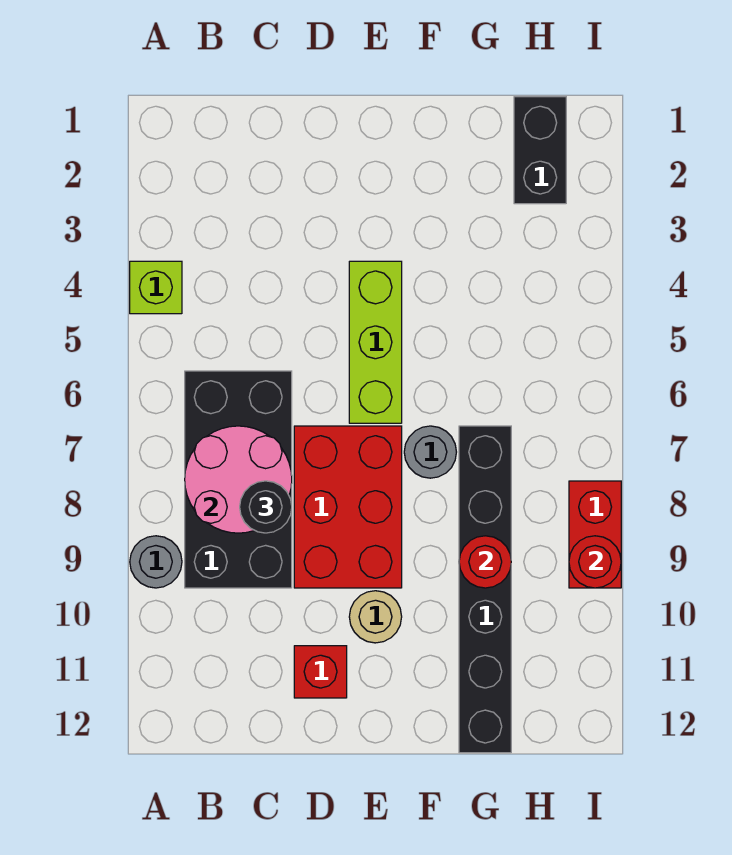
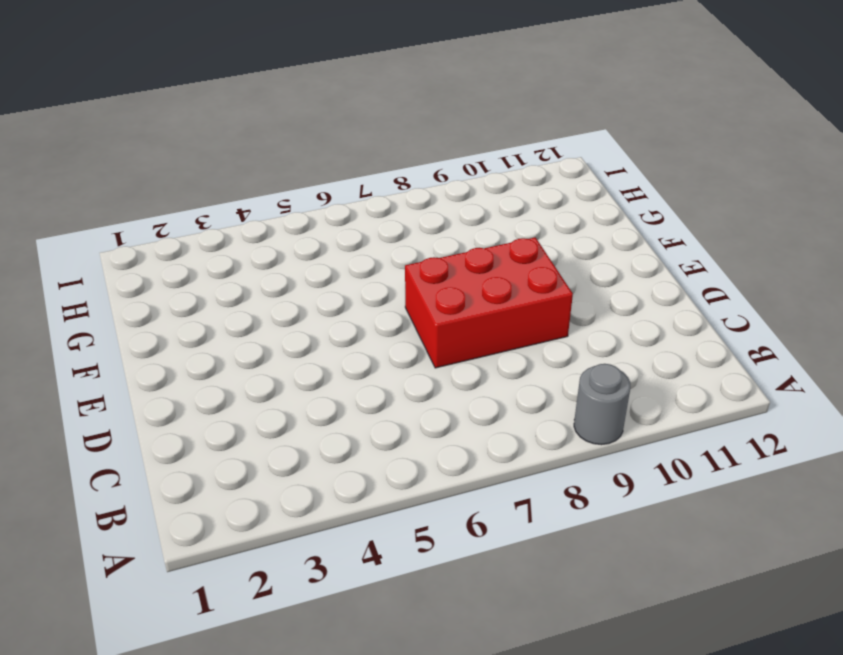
none -> lime 1x1 brick [130,261,182,314]
none -> black 2x4 brick [185,371,292,588]
none -> red 1x1 brick [294,646,347,698]

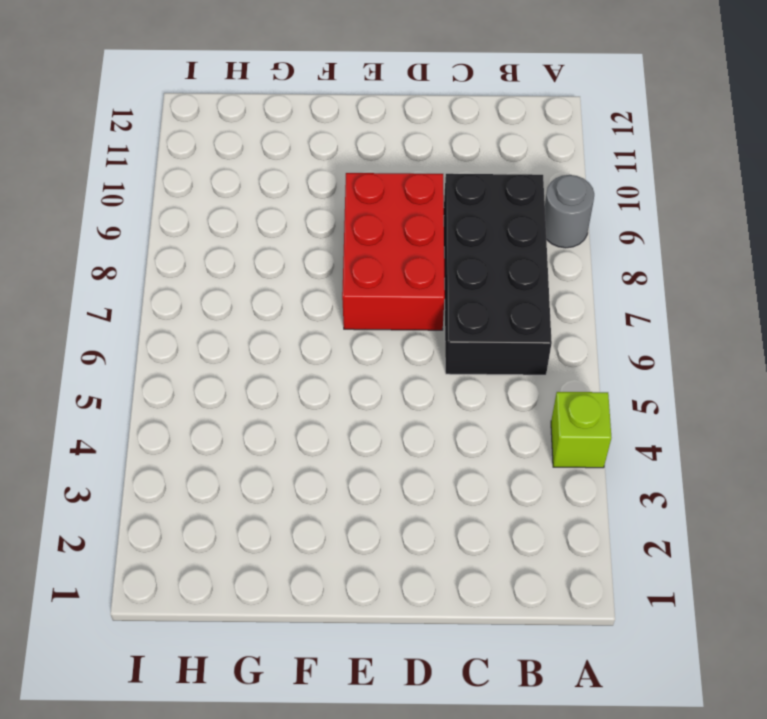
none -> red 1x1 brick [294,646,347,698]
none -> lime 1x3 brick [349,261,402,423]
none -> tan 1x1 round brick [349,591,402,643]

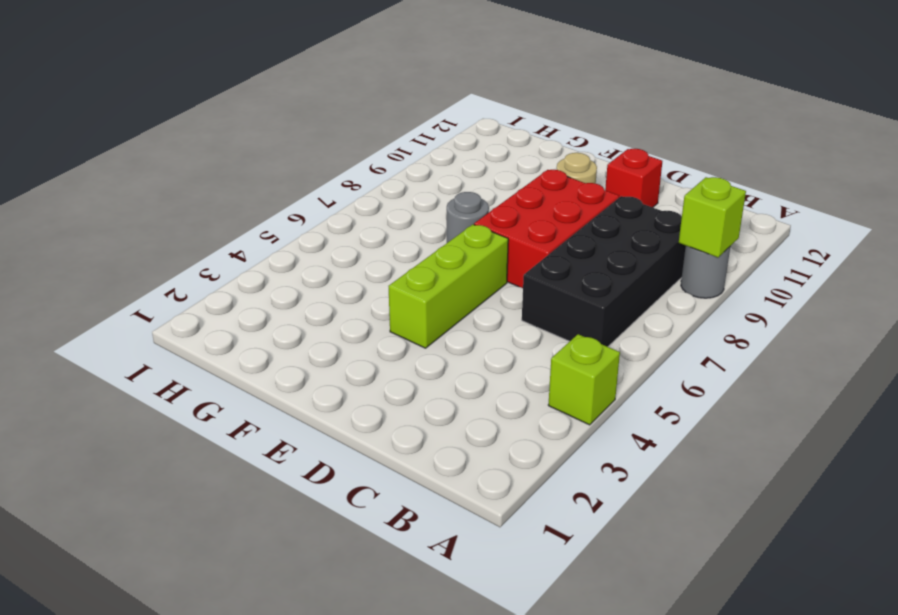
lime 1x1 brick [679,177,746,257] -> none
none -> black 1x6 brick [459,426,511,753]
none -> black 1x2 brick [514,97,566,204]
none -> red 1x2 brick [569,481,621,588]

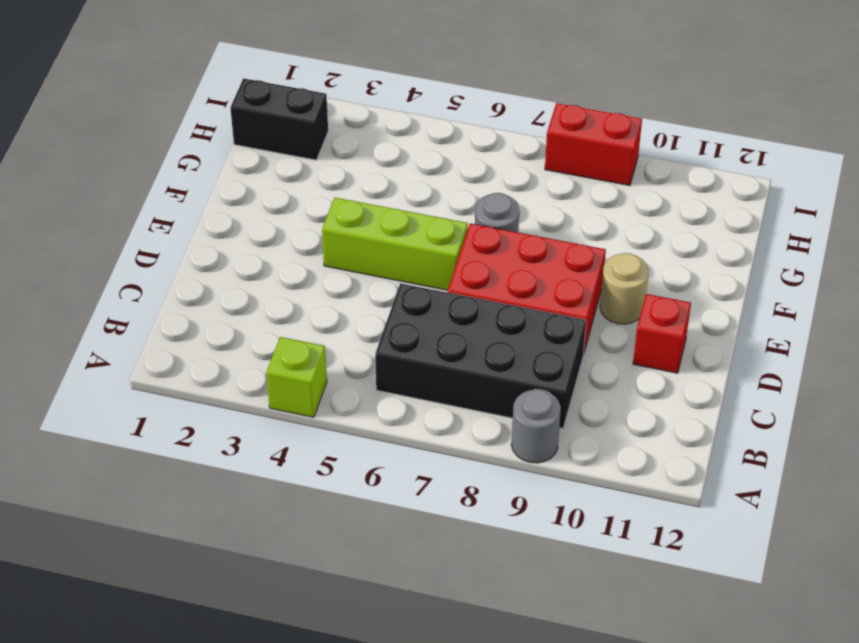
none -> black 1x6 brick [459,426,511,753]
none -> pink 2x2 round brick [185,426,292,533]
none -> red 1x1 round brick [459,536,511,588]

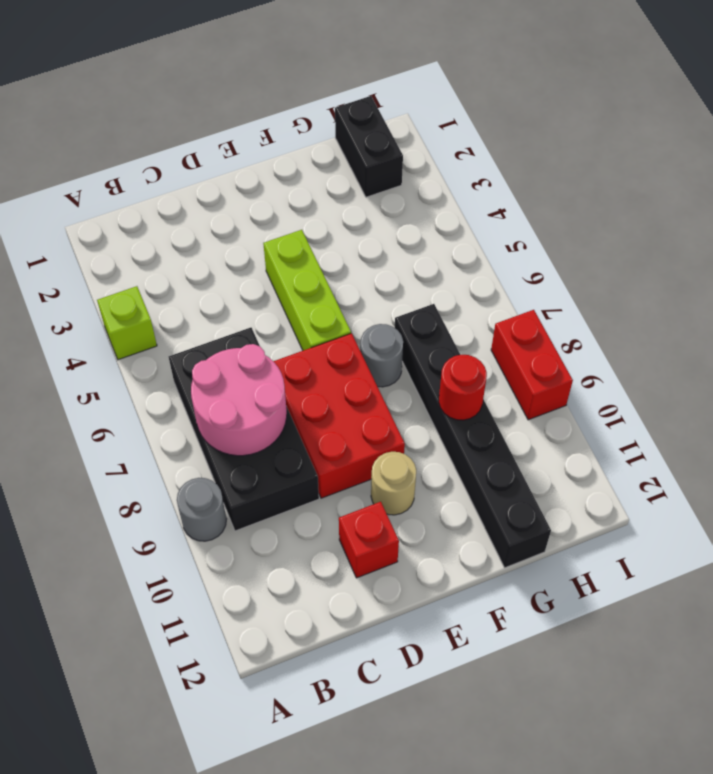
none -> red 1x1 round brick [569,536,621,588]
none -> black 1x1 round brick [240,481,292,533]

